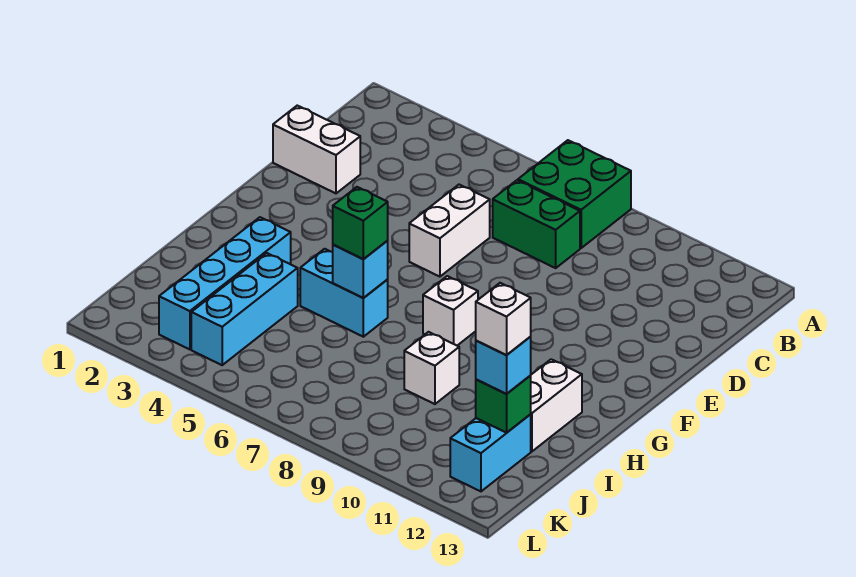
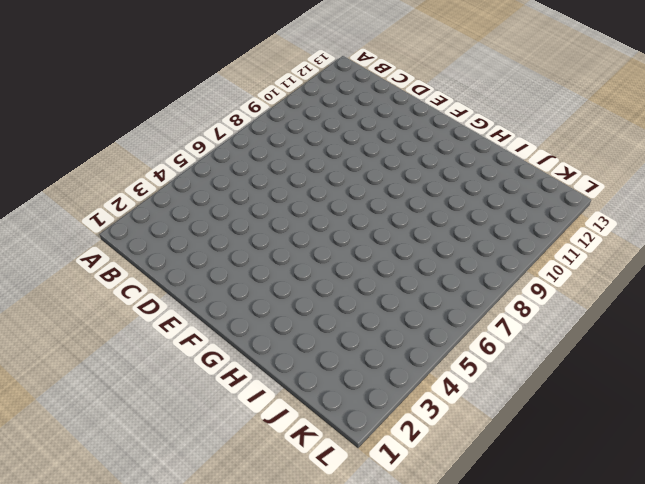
none -> green 2x2 brick [518,140,631,248]
none -> green 1x2 brick [493,180,580,268]
none -> white 1x2 brick [273,106,360,193]

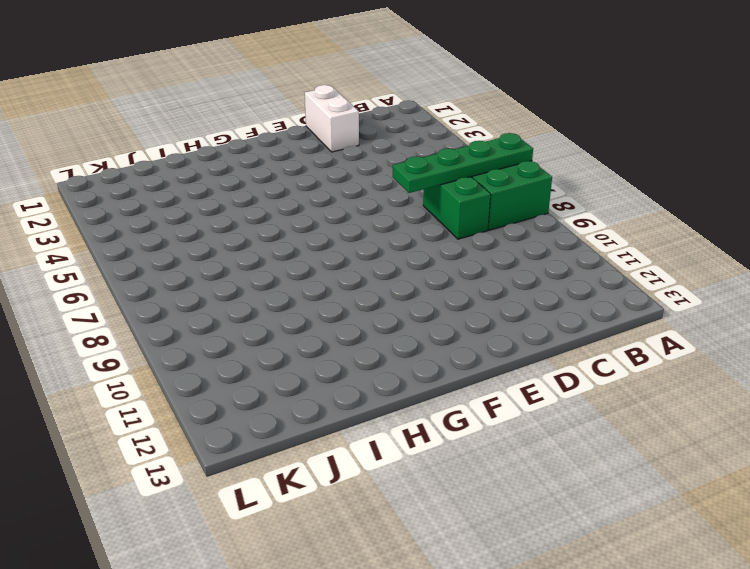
green 1x4 plate [393,133,533,193] -> none
none -> white 1x2 brick [409,185,490,277]
none -> white 1x1 brick [423,276,478,345]
none -> cyan 1x4 brick [159,217,291,349]

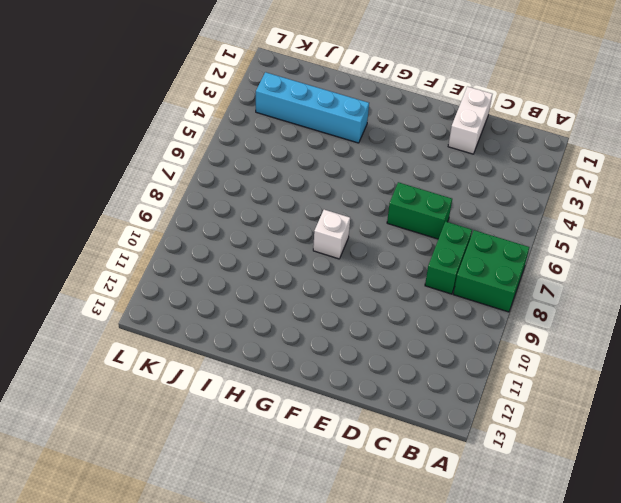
green 1x2 brick [387,182,452,239] -> white 1x2 brick [409,185,490,277]
none -> cyan 1x2 brick [300,249,388,337]
none -> white 1x2 brick [530,359,582,451]
none -> cyan 1x3 brick [191,253,298,365]

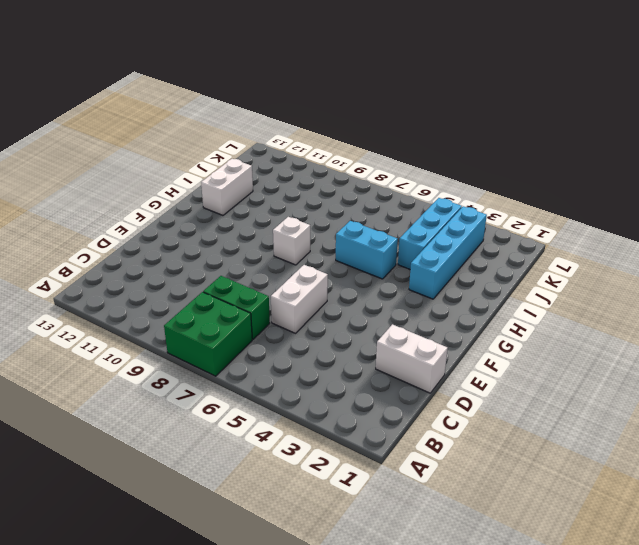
none -> white 1x1 brick [404,332,459,404]
none -> cyan 1x2 brick [450,414,531,491]
none -> cyan 1x1 brick [333,241,388,298]

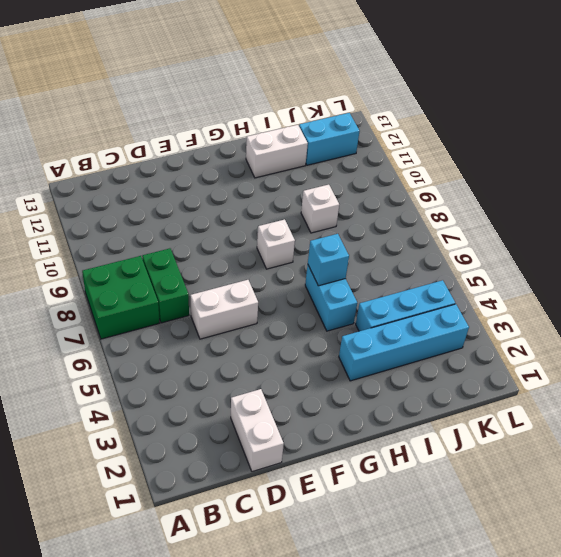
none -> green 1x1 brick [476,376,531,433]
none -> green 1x1 brick [333,187,388,259]
none -> cyan 1x1 brick [476,337,531,394]

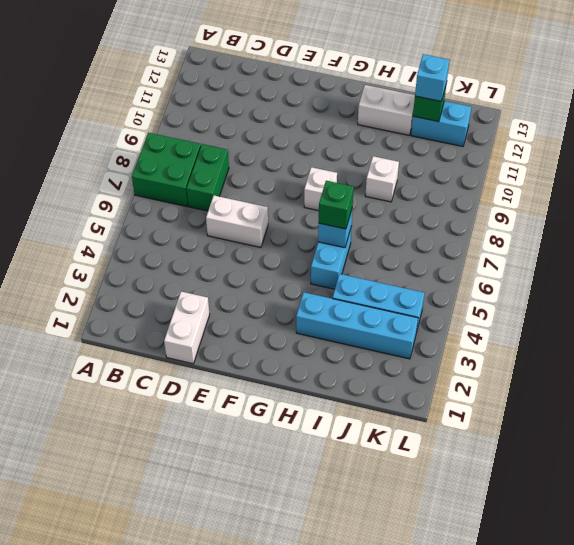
none -> white 1x1 brick [476,283,531,355]

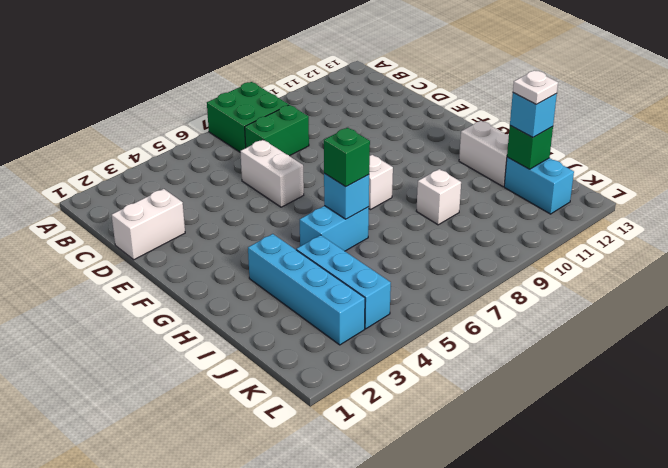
white 1x1 plate [513,70,558,104] -> white 1x1 brick [476,283,531,355]

